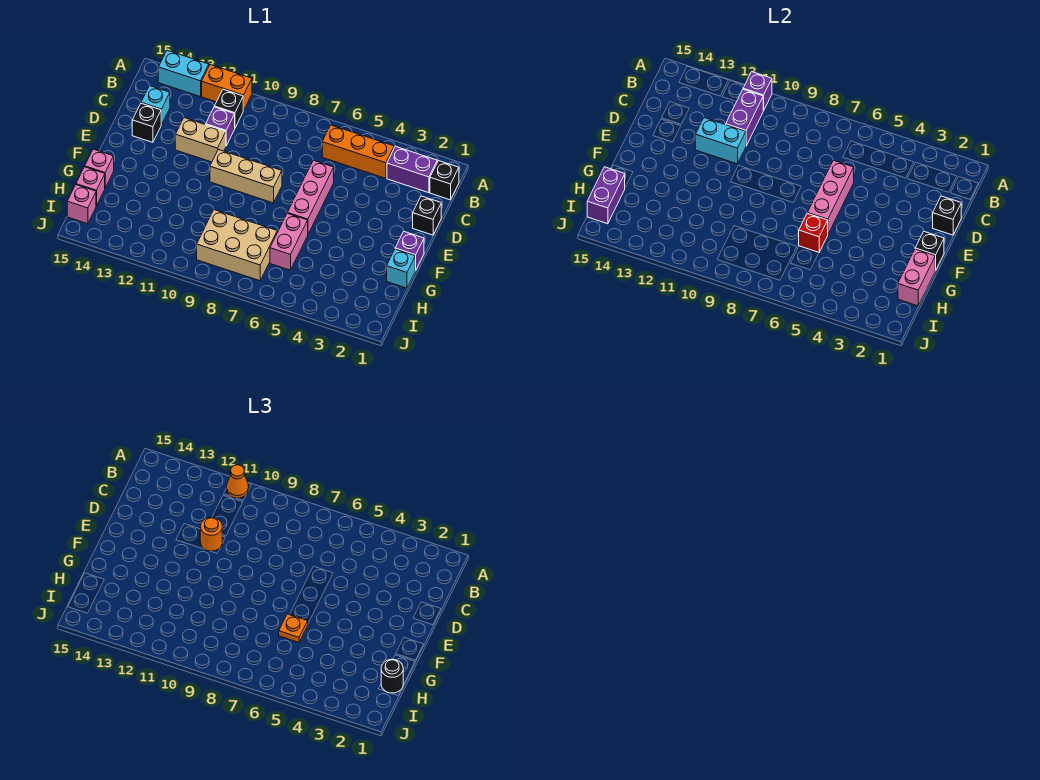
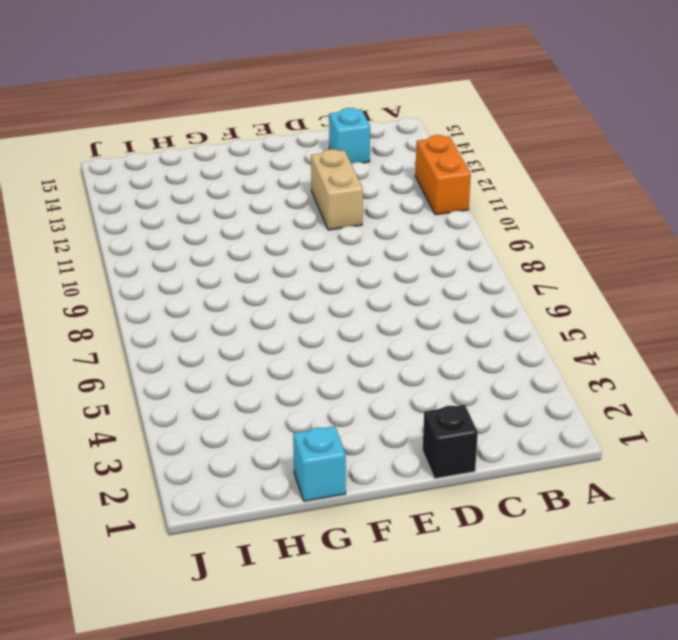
none -> cyan 1x2 brick [158,50,209,96]
none -> black 1x1 brick [430,161,459,200]
none -> purple 1x2 brick [387,146,437,193]
none -> orange 1x3 brick [322,125,394,178]

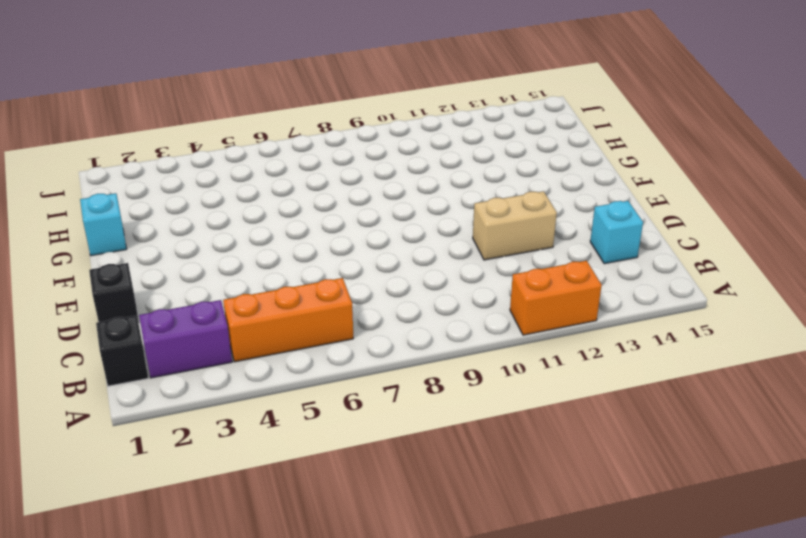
none -> cyan 1x2 brick [158,50,209,96]
none -> black 1x1 brick [214,89,243,128]
none -> purple 1x1 brick [206,107,235,146]
none -> pink 1x3 brick [287,160,334,234]

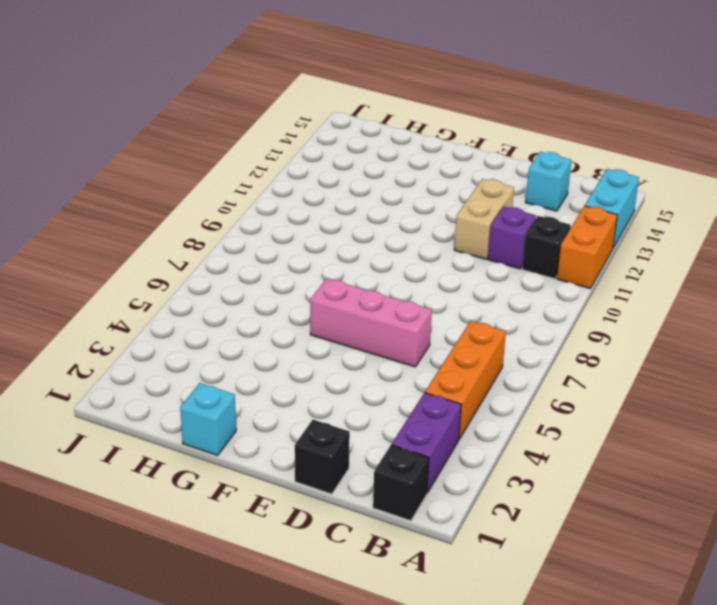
none -> black 1x1 brick [132,103,161,142]
none -> tan 1x3 brick [210,149,282,203]
none -> purple 1x1 brick [395,231,424,270]
none -> pink 1x2 brick [270,213,308,270]

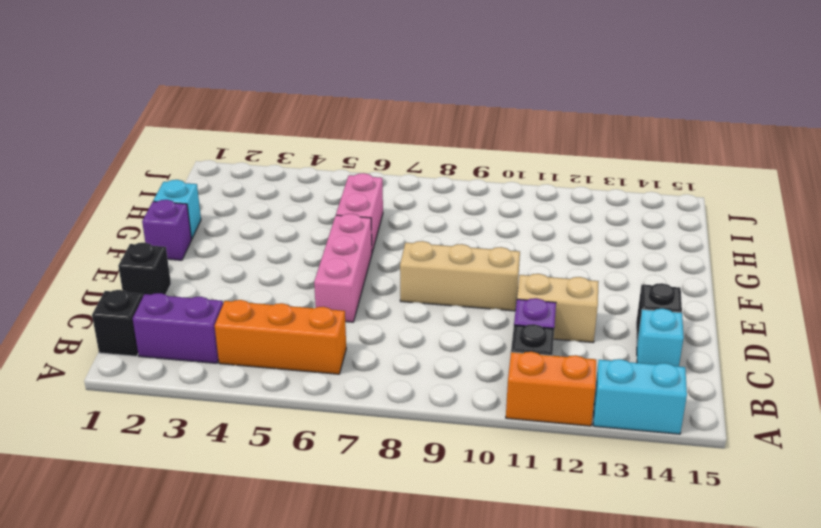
none -> pink 1x1 brick [85,149,114,188]
none -> tan 2x3 brick [197,210,277,281]
none -> pink 1x1 brick [76,167,105,206]
none -> pink 1x1 brick [67,185,96,224]

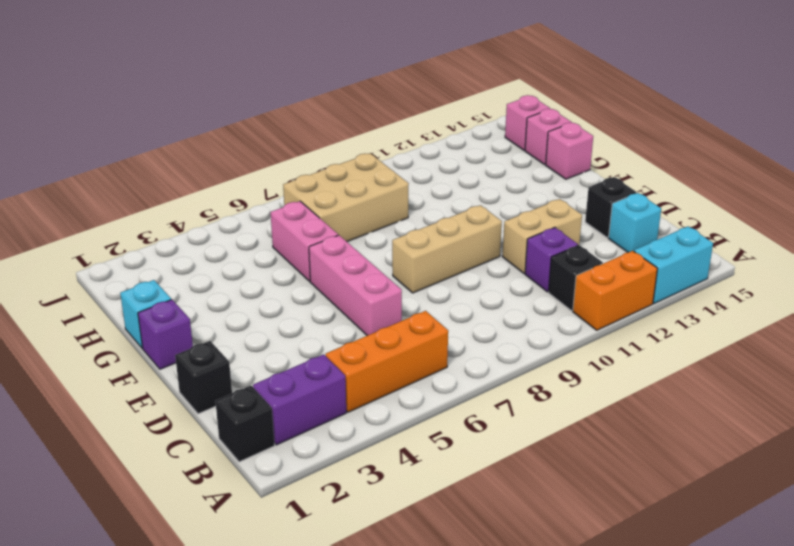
none -> purple 1x1 brick [743,72,772,111]
none -> purple 1x2 brick [726,89,763,146]
none -> black 1x1 brick [933,196,961,235]
none -> pink 1x3 brick [807,160,854,234]

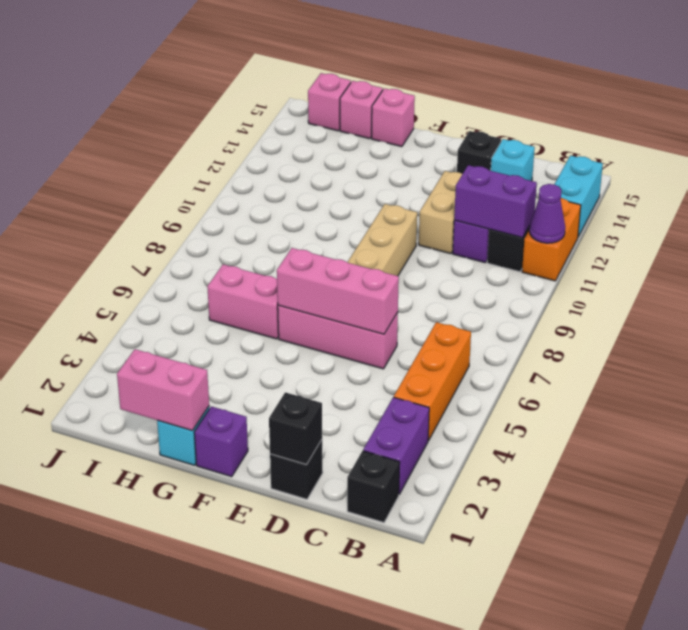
purple 1x1 cone [529,184,565,243] -> purple 1x1 brick [743,72,772,111]
none -> tan 2x3 brick [197,210,277,281]
none -> cyan 1x2 brick [695,118,746,164]
none -> black 1x1 brick [915,231,944,270]
none -> red 1x1 brick [798,213,828,252]

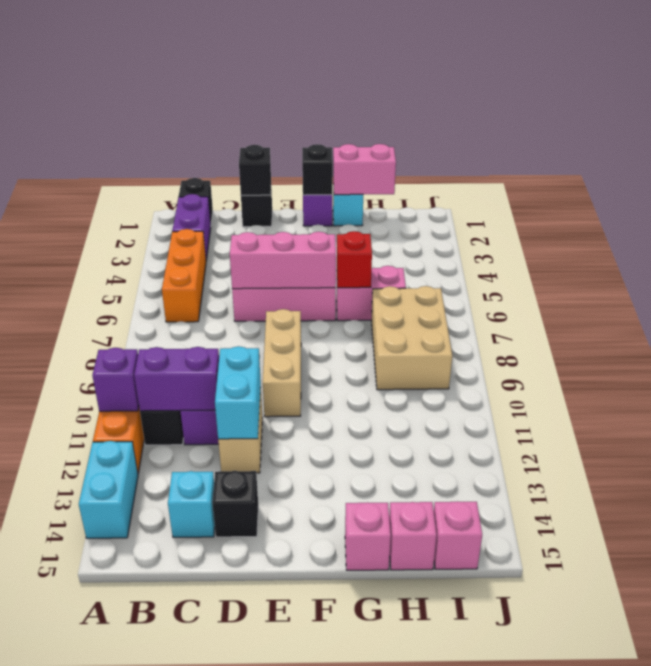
none -> purple 1x2 brick [587,167,625,224]
none -> orange 1x1 cone [227,465,249,498]
none -> orange 1x1 round brick [200,517,222,551]
none -> orange 1x1 plate [279,614,308,642]

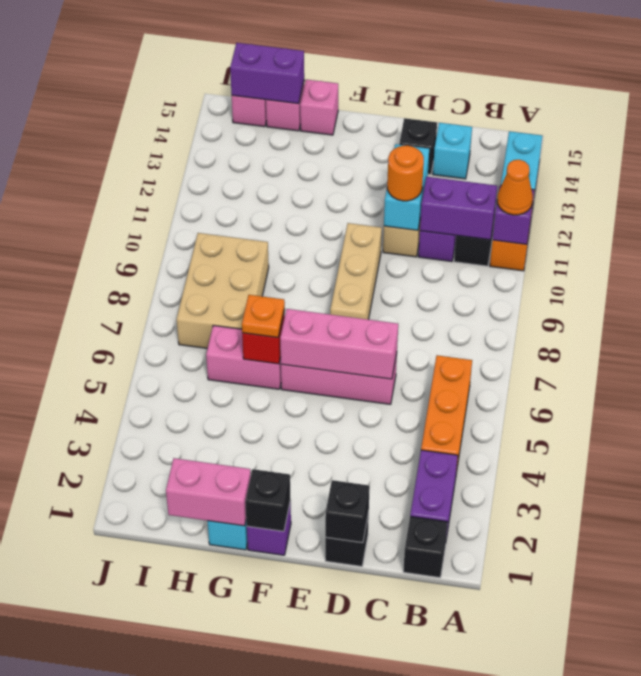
none -> black 1x1 round brick [381,659,403,693]

